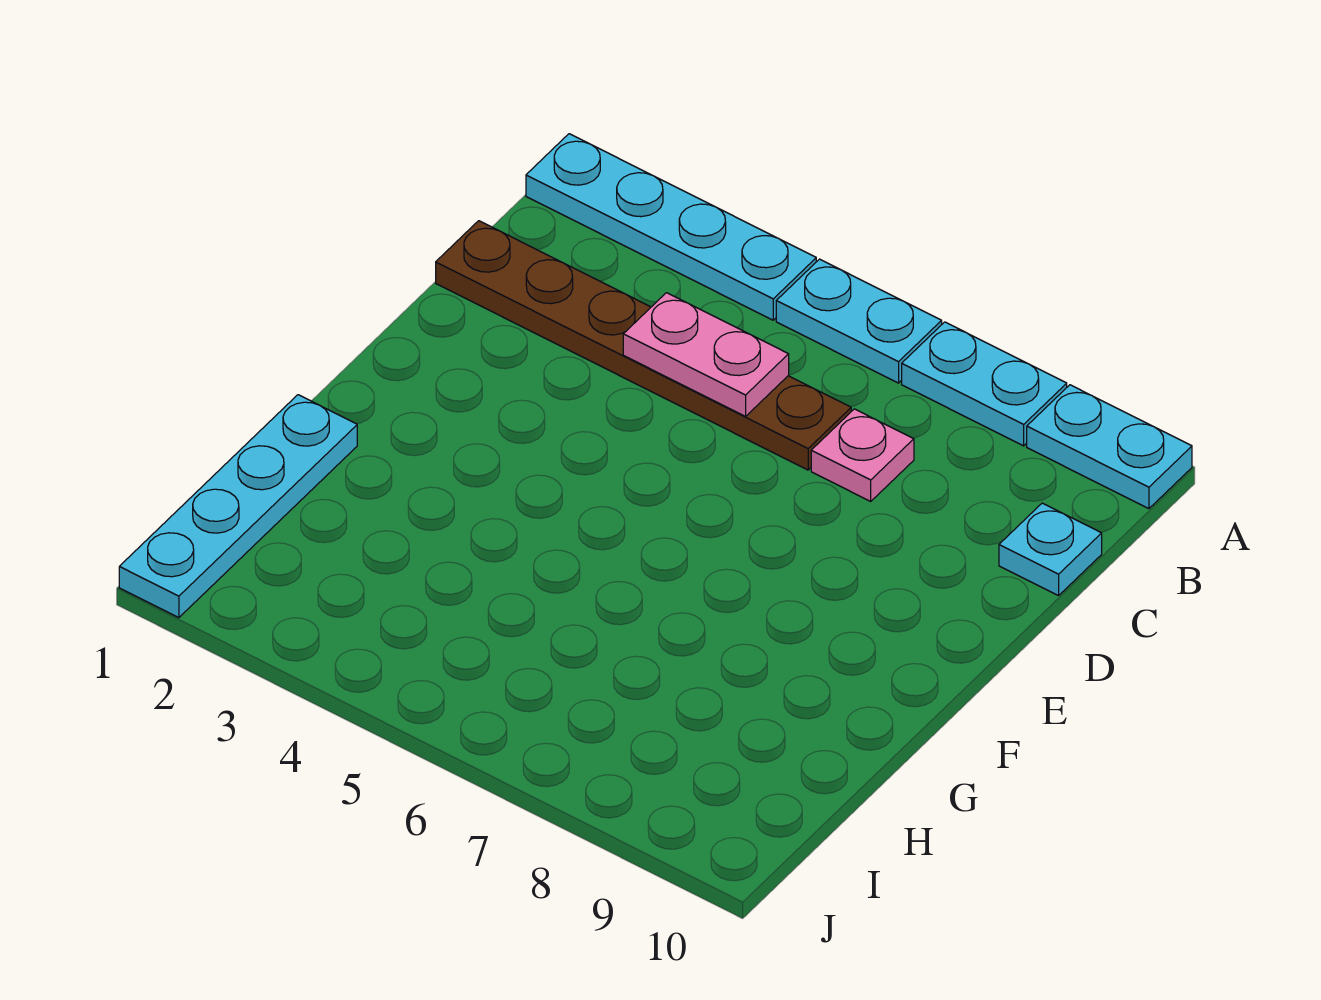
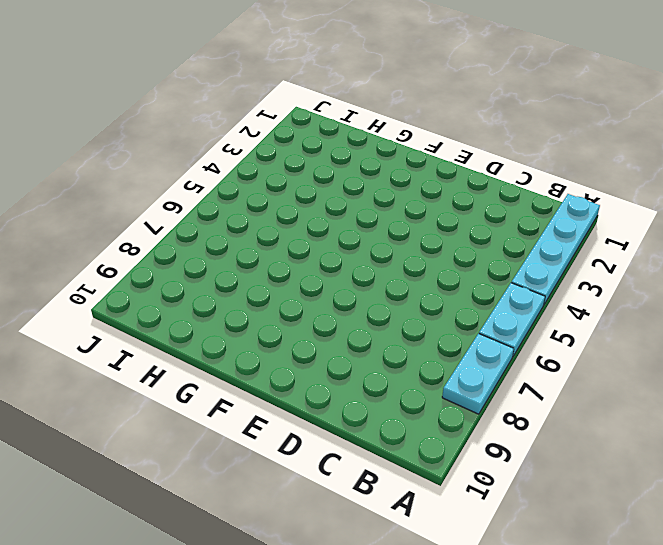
none -> cyan 1x2 plate [1027,385,1192,509]
none -> brown 1x6 plate [436,221,851,470]

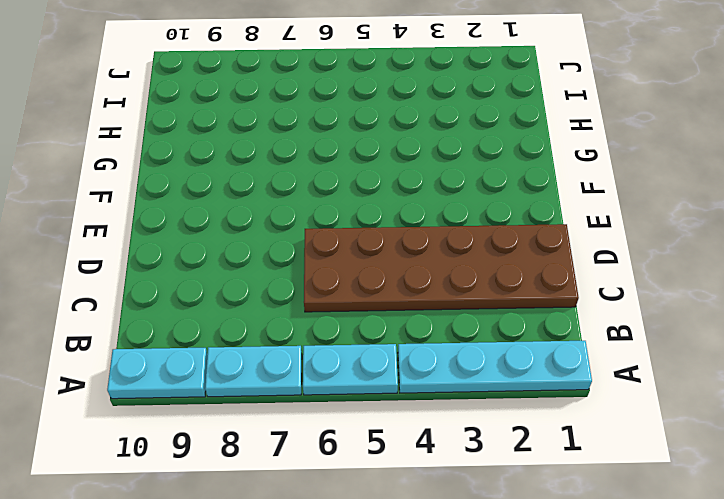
brown 2x6 plate [304,224,579,312] -> brown 1x6 plate [436,221,851,470]
none -> pink 1x1 plate [811,409,914,501]
none -> cyan 1x1 plate [999,503,1102,596]

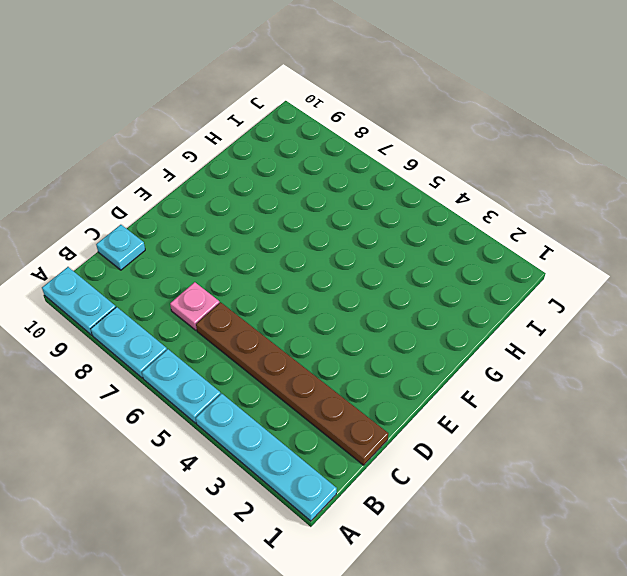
none -> cyan 1x4 plate [119,395,357,618]
none -> pink 1x2 plate [623,293,789,416]

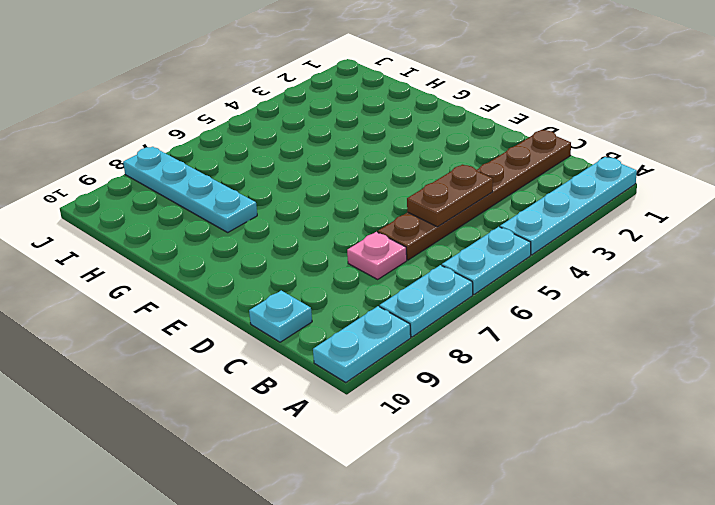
brown 1x2 plate [407,165,493,227] -> pink 1x2 plate [623,293,789,416]
cyan 1x4 plate [123,147,257,232] -> cyan 1x4 plate moved to [119,395,357,618]

